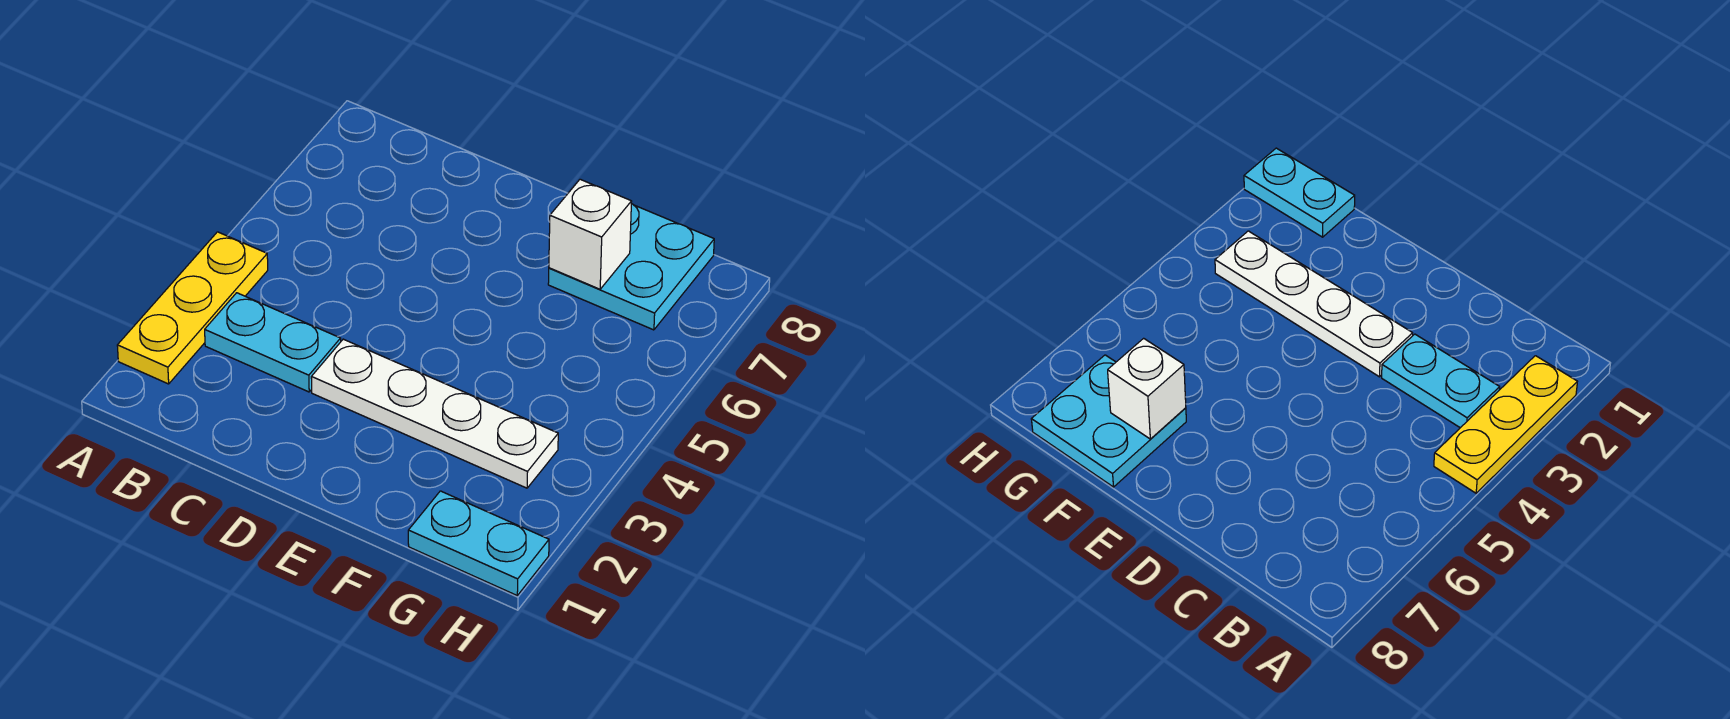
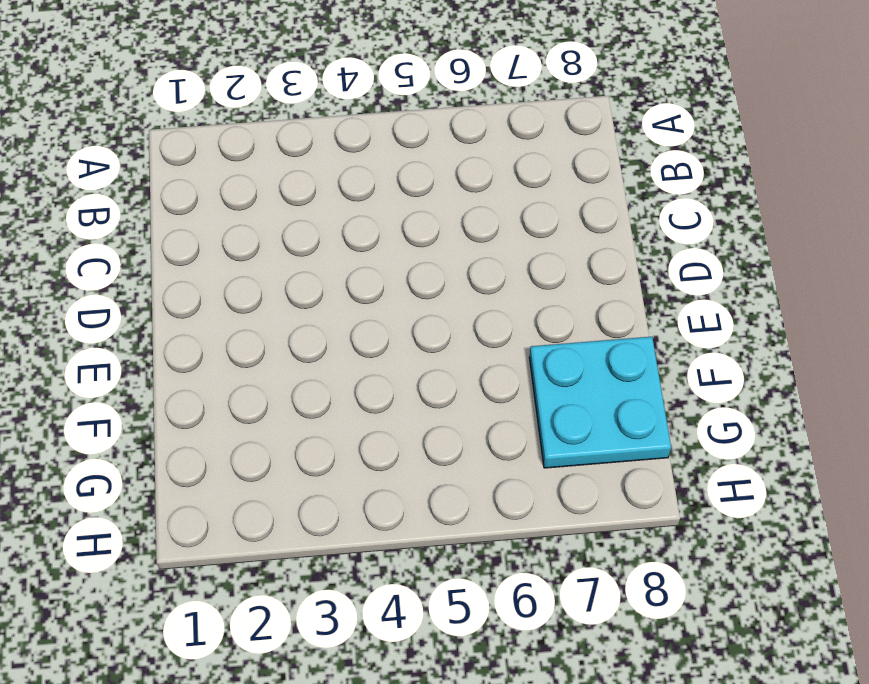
none -> yellow 1x3 plate [117,232,268,384]
none -> cyan 1x2 plate [205,293,341,392]

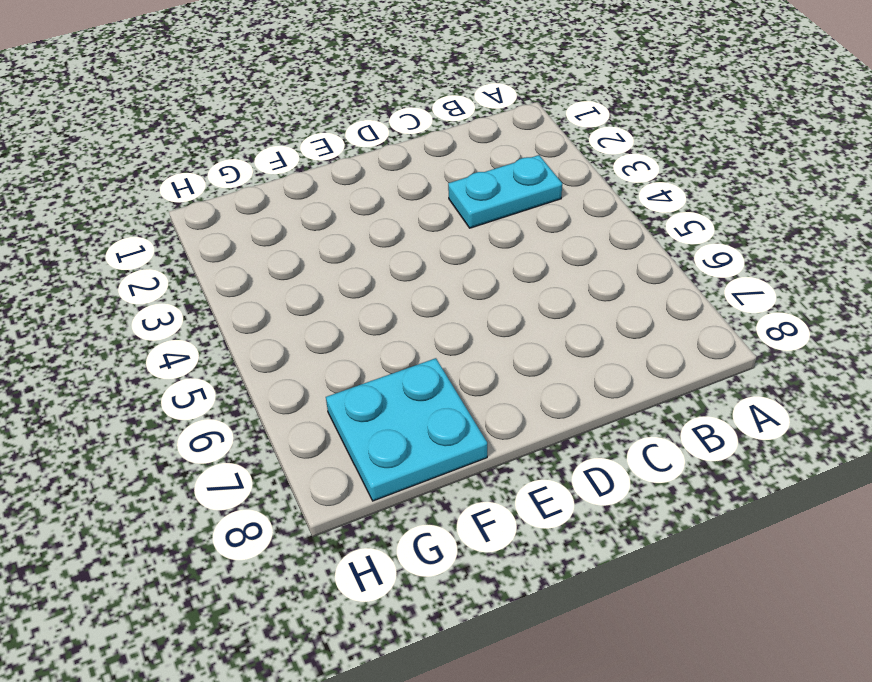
none -> yellow 1x3 plate [117,232,268,384]
none -> white 1x4 plate [311,339,558,488]

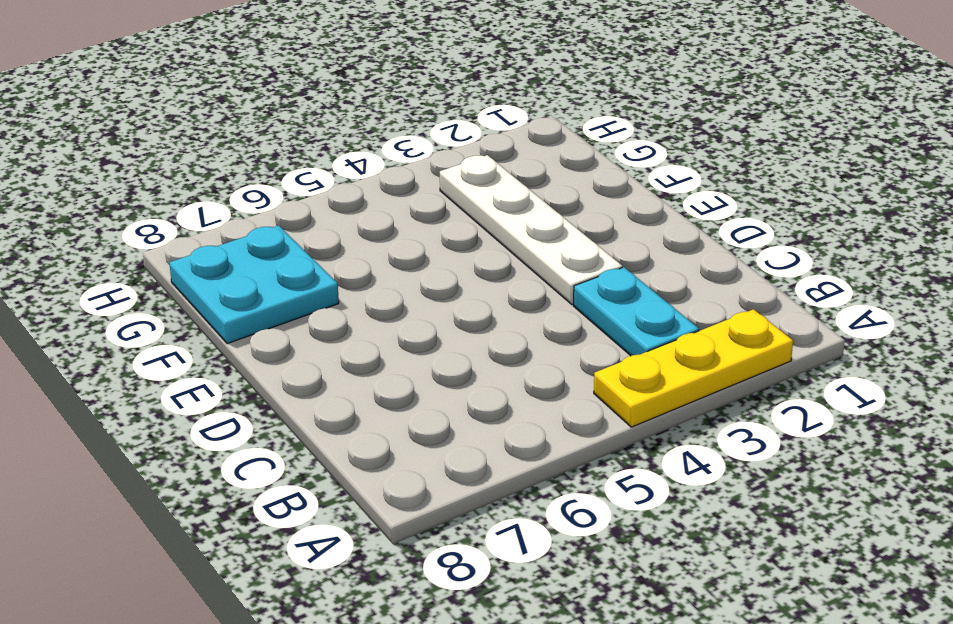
none -> cyan 1x2 plate [408,491,549,595]
none -> white 1x1 brick [549,179,632,289]

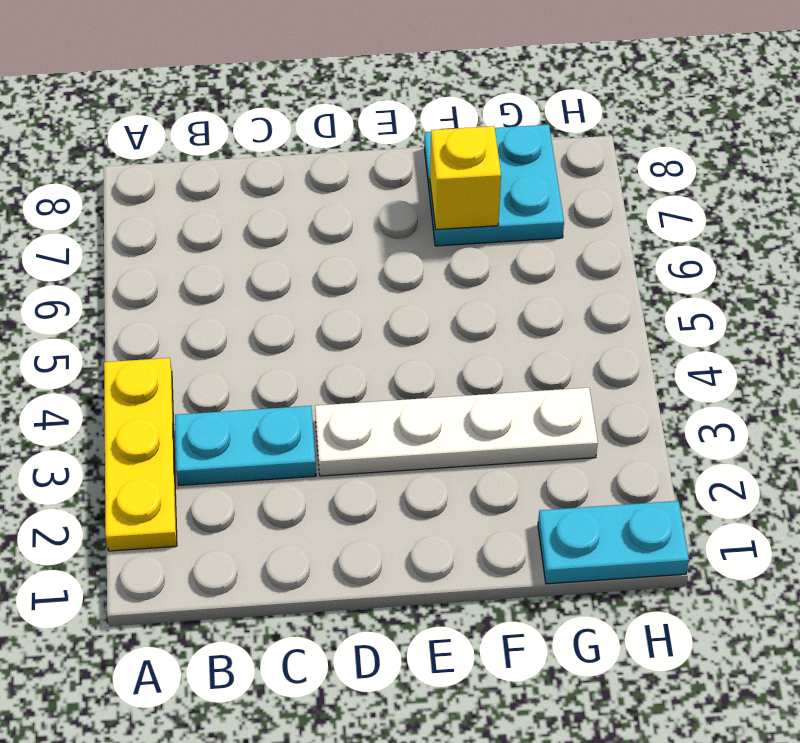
yellow 1x1 brick [430,126,501,230] -> white 1x1 brick [549,179,632,289]

